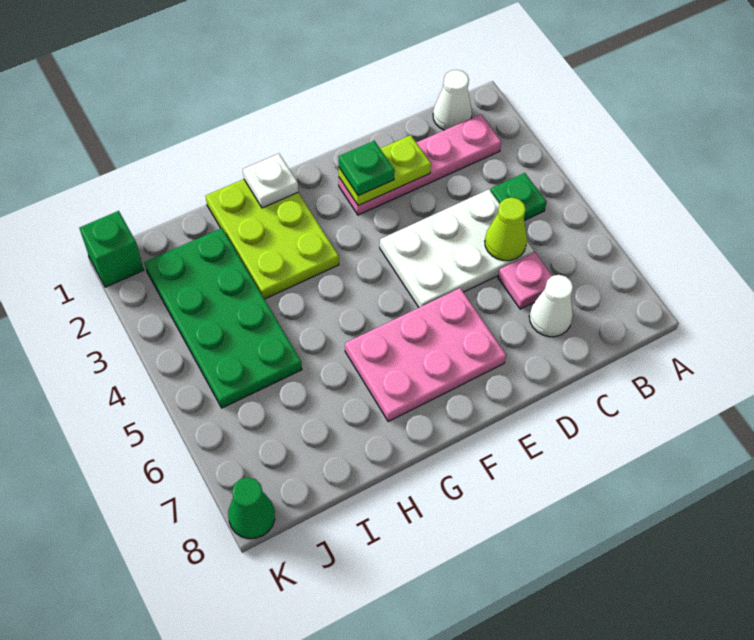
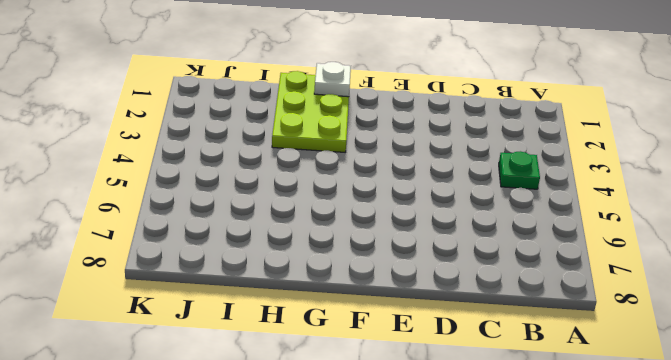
none -> white 1x1 cone [433,70,472,130]
none -> pink 1x4 plate [339,114,501,215]
none -> white 2x3 plate [380,189,534,307]

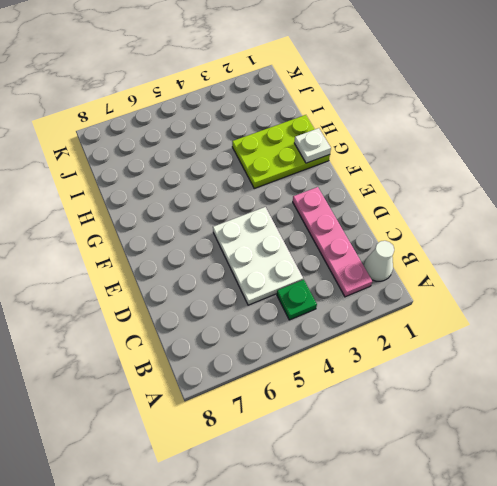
none -> pink 1x1 plate [498,252,552,309]
none -> white 1x1 cone [529,275,573,337]
none -> pink 2x3 plate [345,288,506,421]

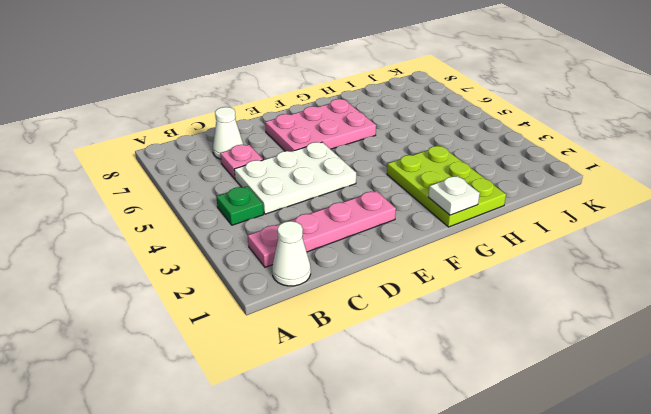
none -> green 2x4 plate [144,228,302,408]
none -> green 1x1 brick [79,211,144,287]
none -> green 1x1 cone [228,477,275,539]

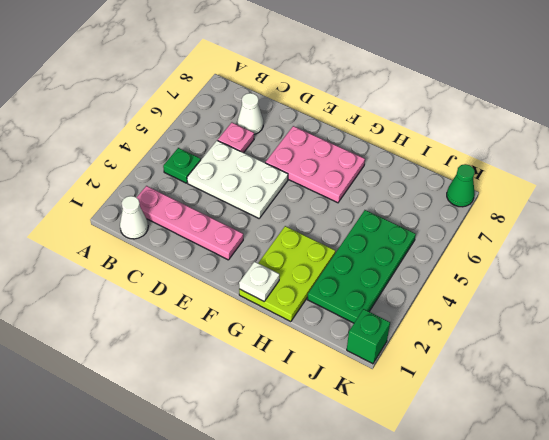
none -> lime 1x1 cone [485,197,527,261]
none -> lime 1x2 plate [339,135,431,206]
none -> green 1x1 plate [338,141,395,196]

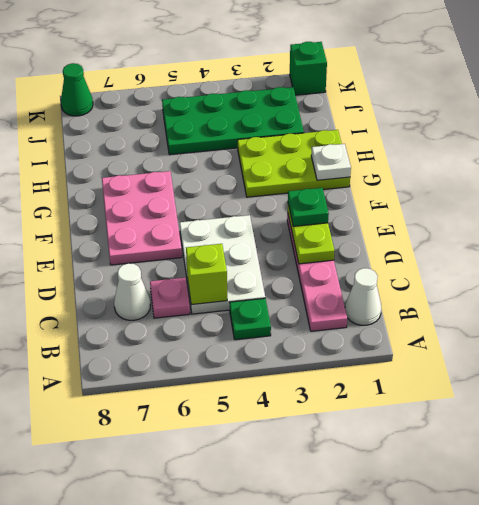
lime 1x1 brick [186,244,227,305] -> lime 1x1 cone [485,197,527,261]

